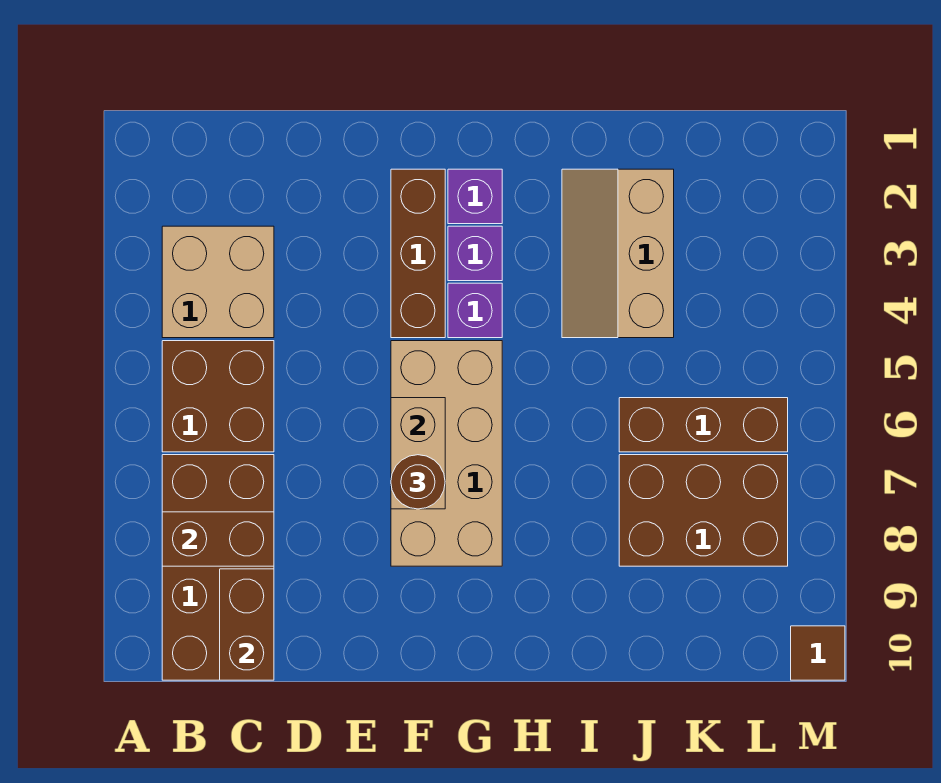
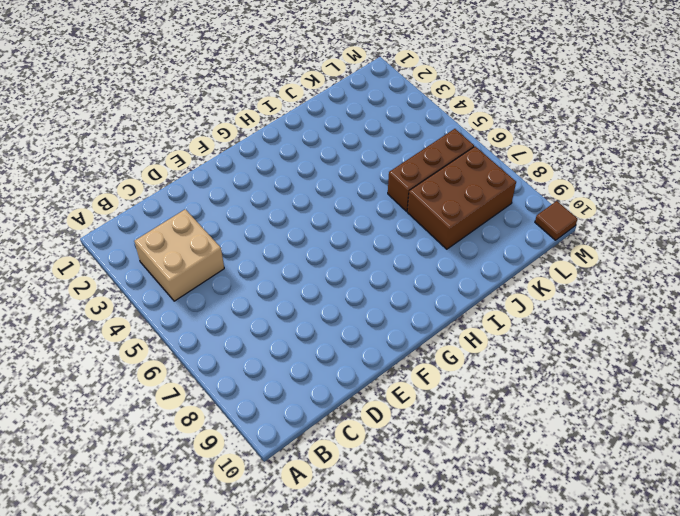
none -> brown 2x2 brick [162,341,274,452]
none -> brown 2x4 brick [162,455,274,680]
none -> brown 1x3 brick [391,169,445,338]

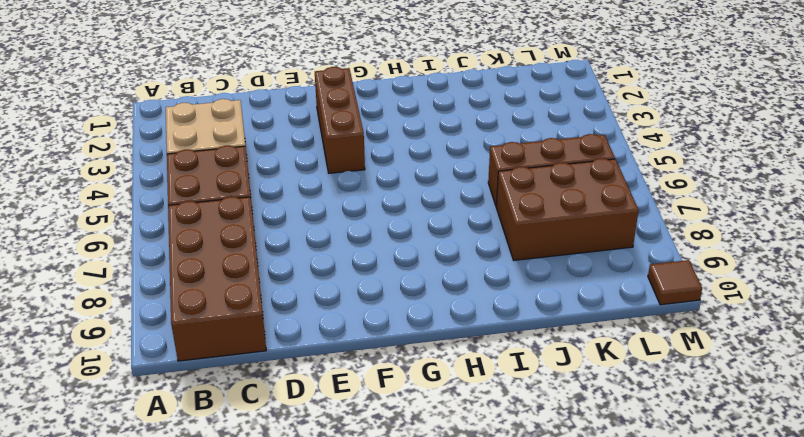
none -> tan 2x4 brick [391,341,502,566]
none -> purple 1x1 brick [448,169,502,224]
none -> purple 1x1 brick [448,226,502,281]

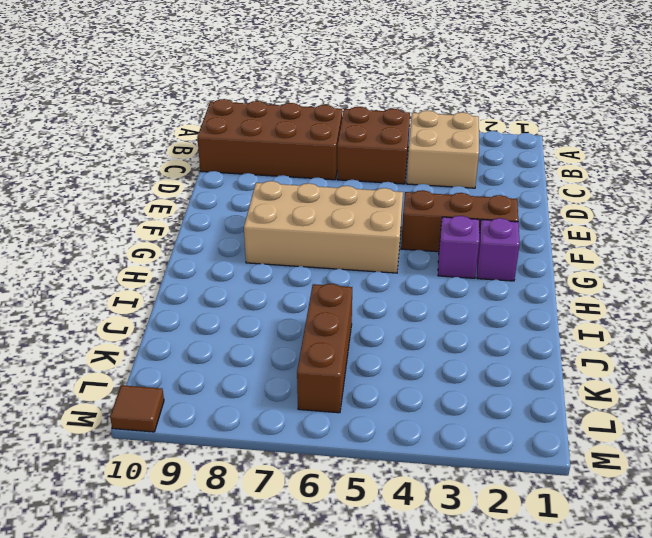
none -> purple 1x1 brick [448,283,502,338]
none -> tan 2x3 slope [562,169,674,338]
none -> brown 2x3 brick [619,455,788,566]

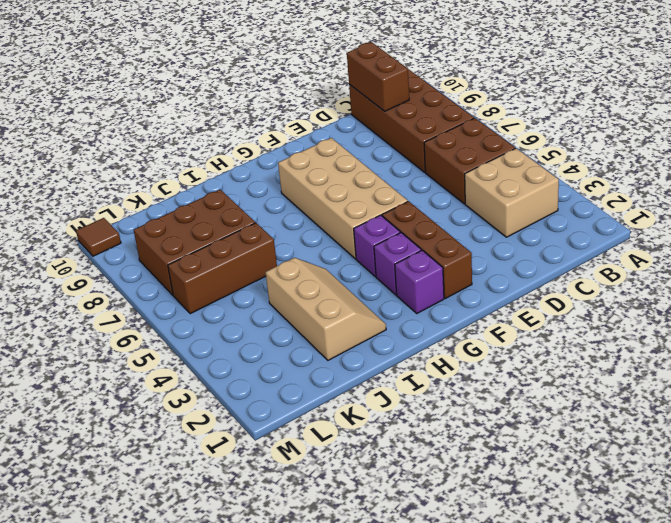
none -> brown 1x2 brick [162,512,274,566]
none -> tan 1x2 brick [391,398,445,509]
none -> brown 1x1 round brick [391,455,445,509]

